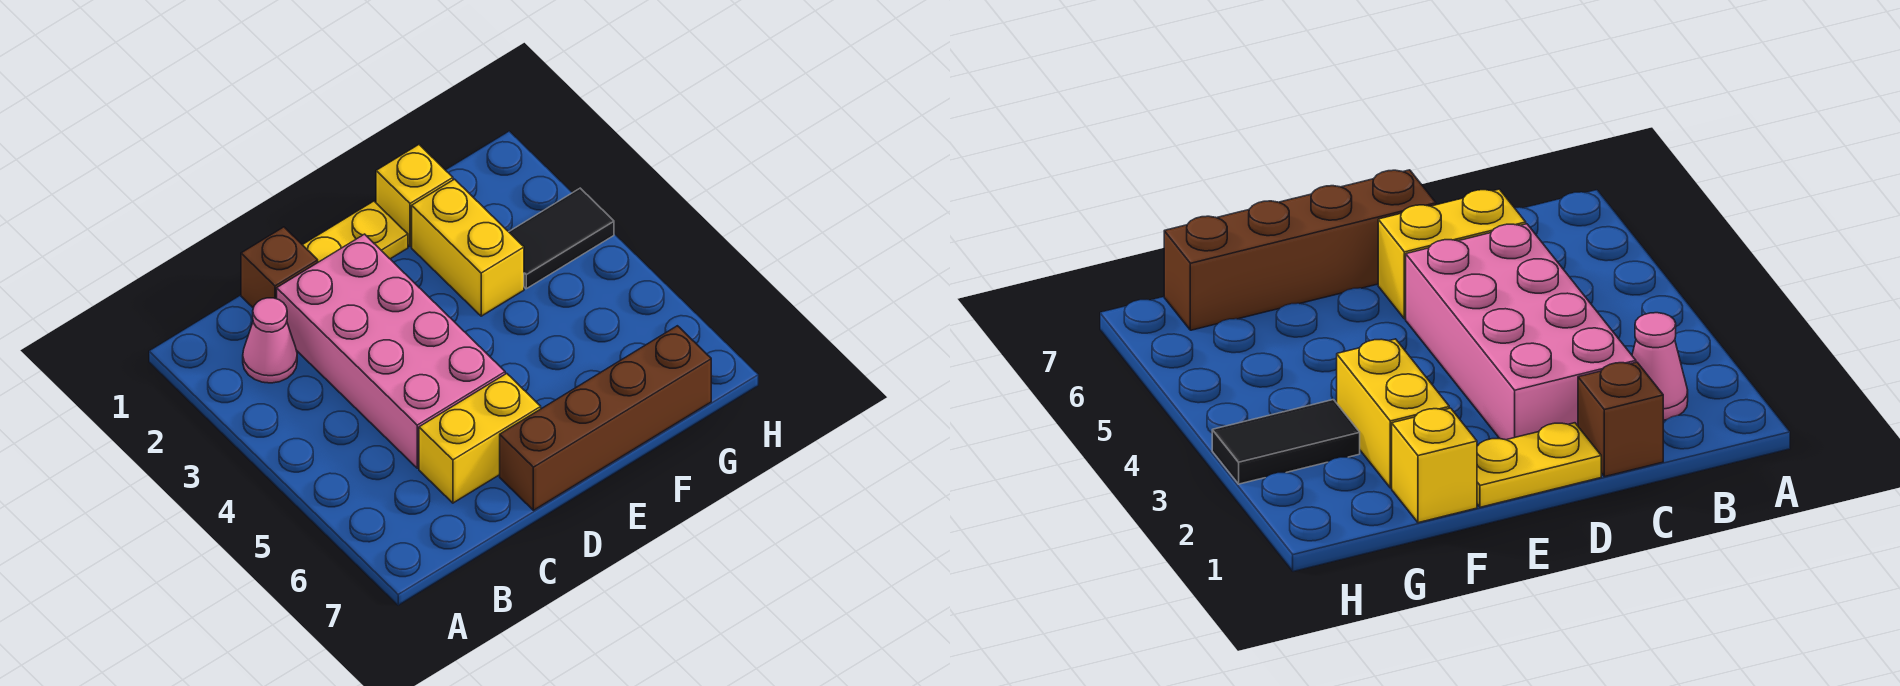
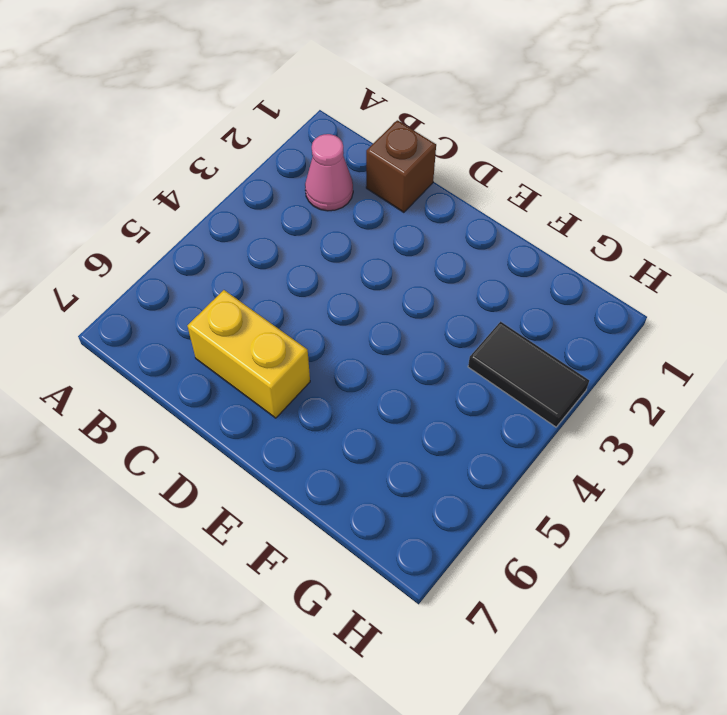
none -> pink 2x4 brick [277,234,505,468]
none -> yellow 1x2 plate [303,201,408,262]

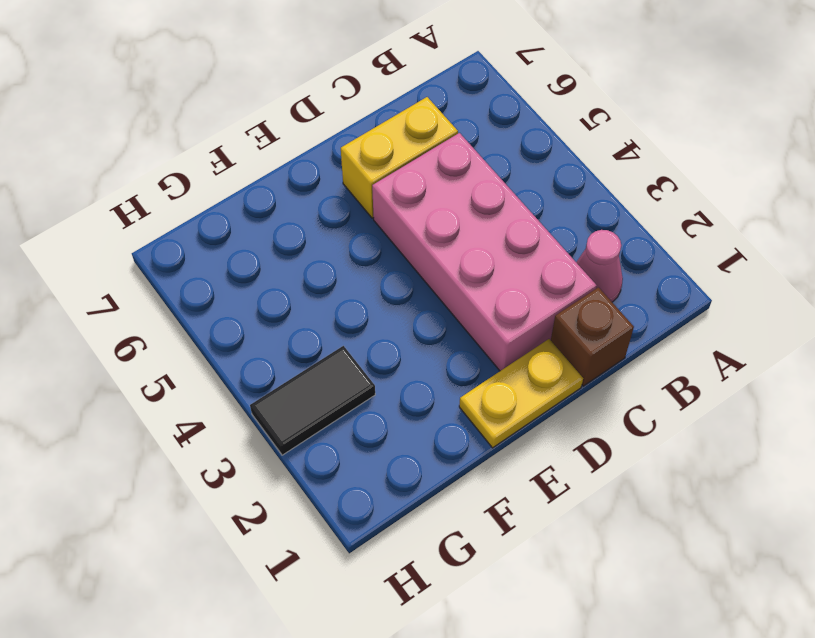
none -> brown 1x4 brick [500,326,711,510]
none -> yellow 1x1 brick [376,145,453,247]

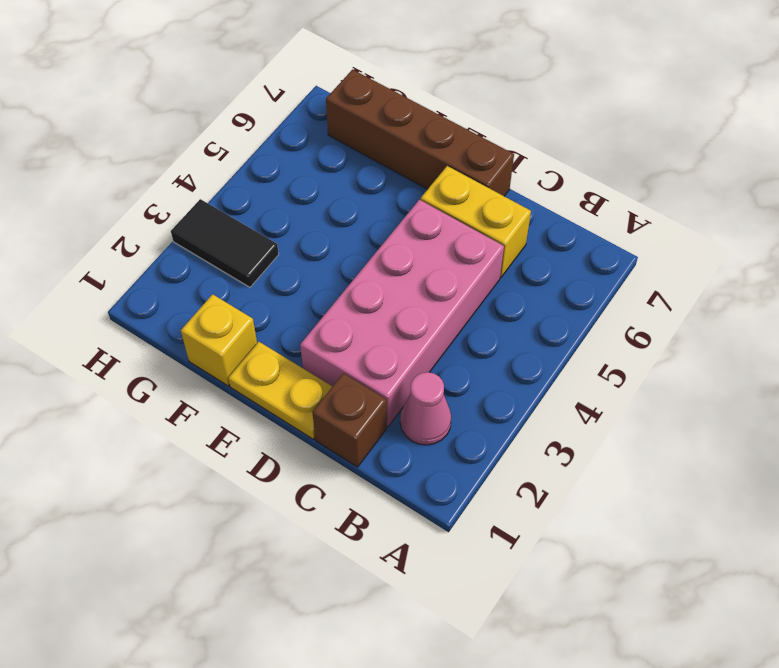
none -> yellow 1x2 brick [412,179,524,316]

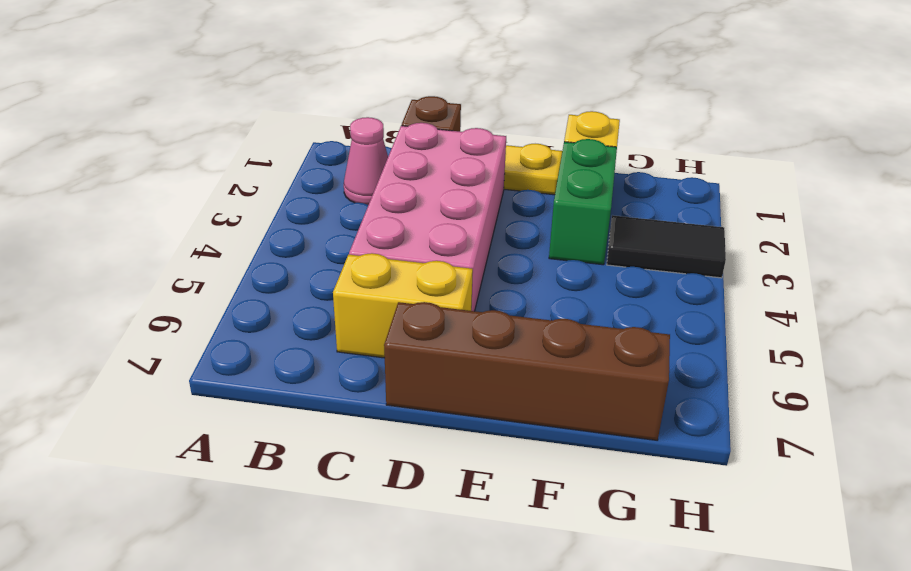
green 1x2 brick [549,139,617,265] -> yellow 1x2 brick [412,179,524,316]

